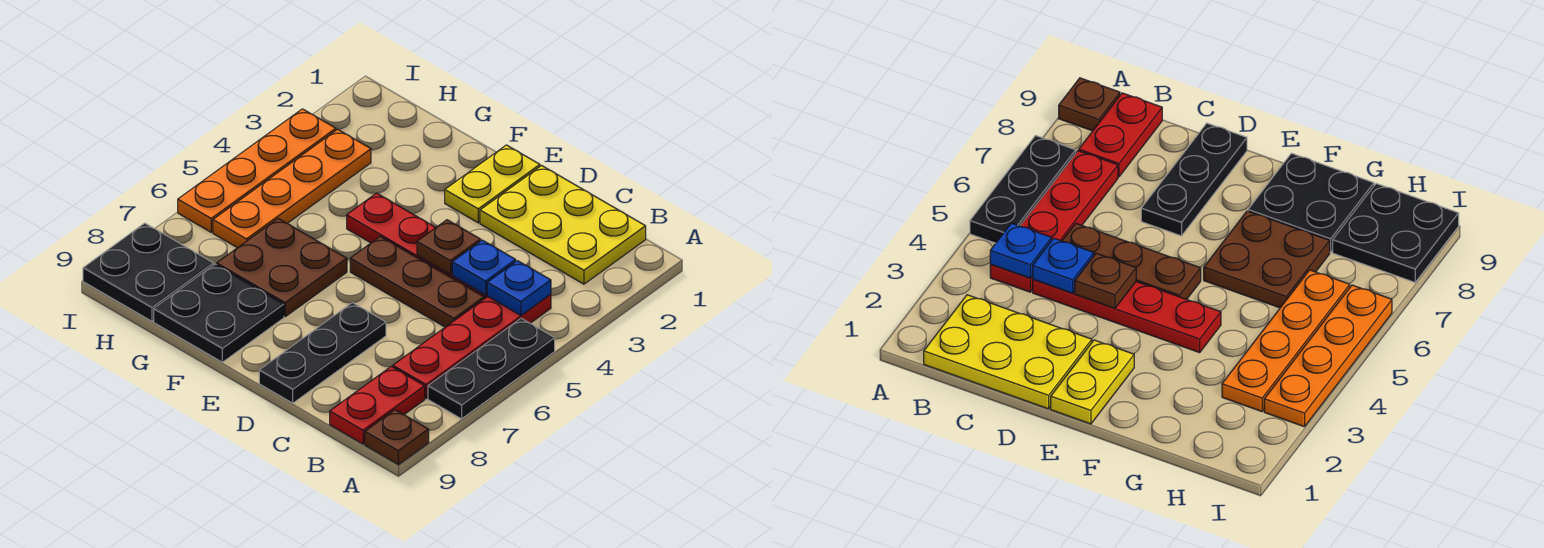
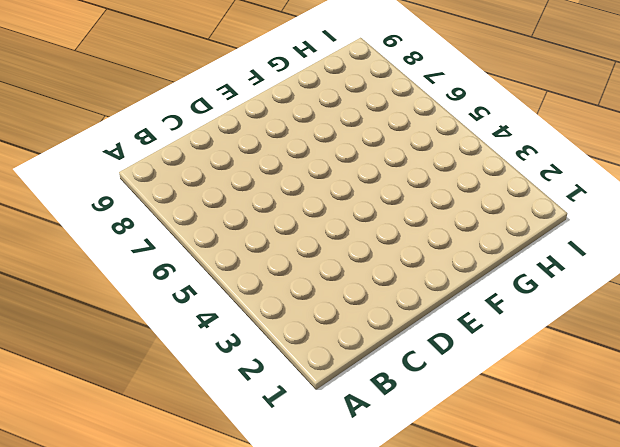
none -> black 1x3 plate [428,318,555,419]
none -> brown 1x1 plate [365,410,429,465]
none -> yellow 2x3 plate [480,166,646,284]

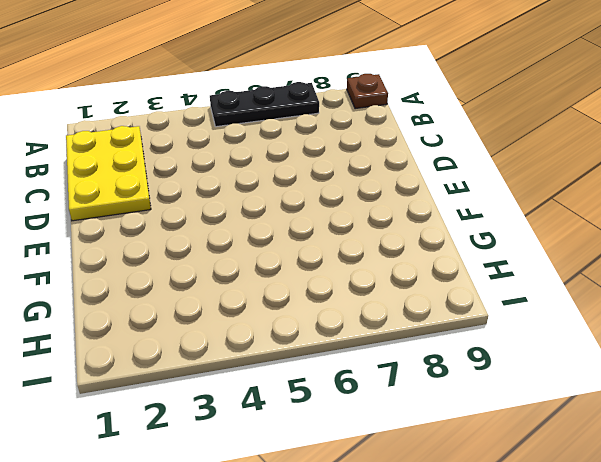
none -> red 1x4 plate [392,294,551,398]
none -> red 1x2 plate [330,366,425,444]
none -> red 1x4 plate [347,193,488,299]

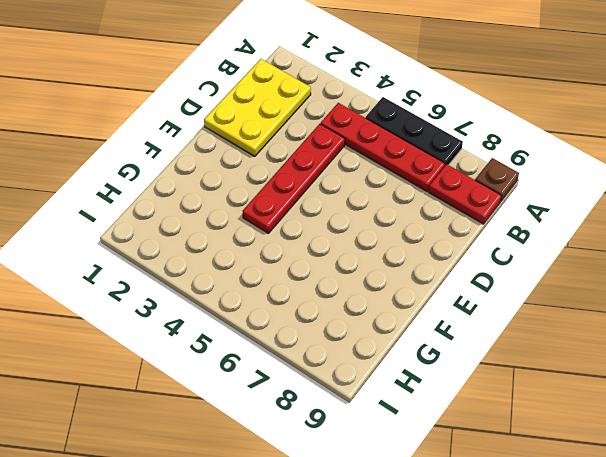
none -> brown 1x3 plate [350,237,484,327]
none -> black 1x3 plate [259,303,386,403]
none -> yellow 1x2 plate [445,145,540,223]

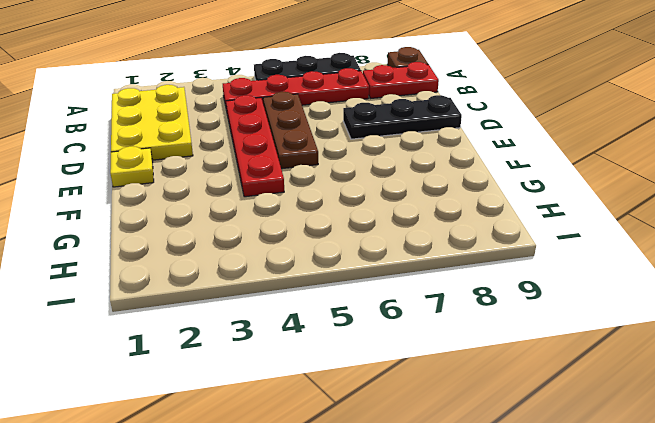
yellow 1x1 plate [110,146,154,187] -> yellow 1x2 plate [445,145,540,223]
none -> brown 2x2 plate [217,218,347,317]
none -> black 2x2 plate [154,264,284,362]
none -> orange 1x4 plate [213,129,371,248]

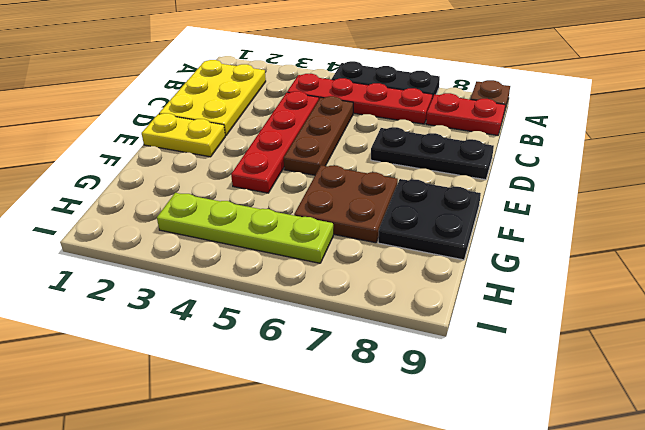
lime 1x4 plate [157,193,333,263] -> orange 1x4 plate [213,129,371,248]
none -> black 2x2 plate [83,223,213,321]
none -> orange 1x4 plate [178,109,336,232]
none -> blue 1x1 plate [487,261,551,315]

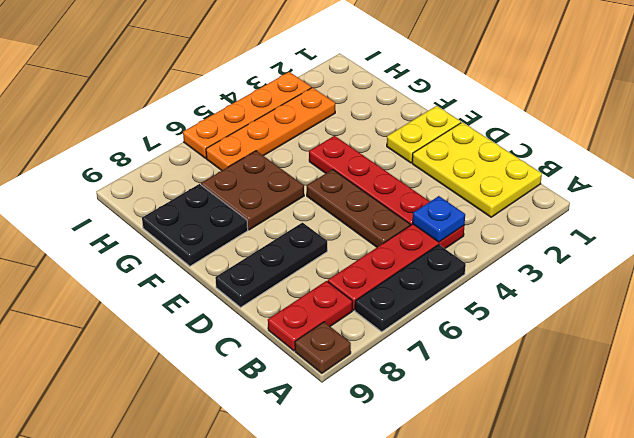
none -> black 2x2 plate [83,223,213,321]
none -> blue 1x1 plate [452,240,516,295]
none -> brown 1x1 plate [417,220,481,275]

